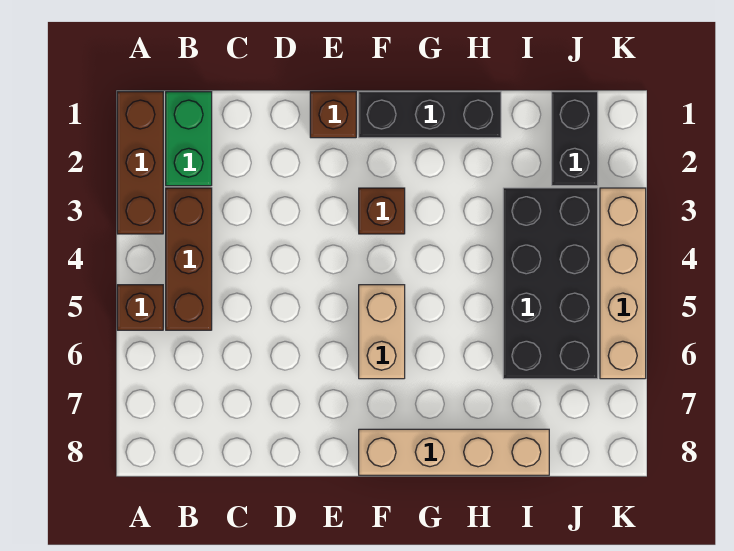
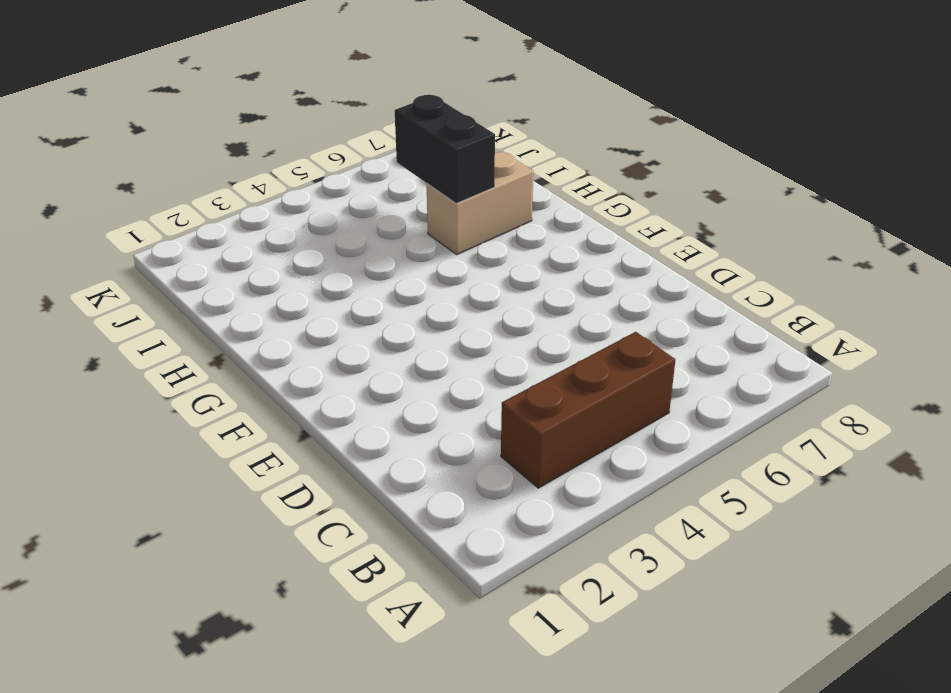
tan 1x2 brick [427,152,533,254] -> tan 1x2 brick moved to [359,285,405,379]
black 1x2 brick [395,95,495,203] -> black 1x2 brick turned to [552,92,598,186]
none -> brown 1x3 brick [117,92,163,234]
none -> brown 1x1 brick [117,285,163,330]
none -> green 1x2 brick [166,92,212,186]

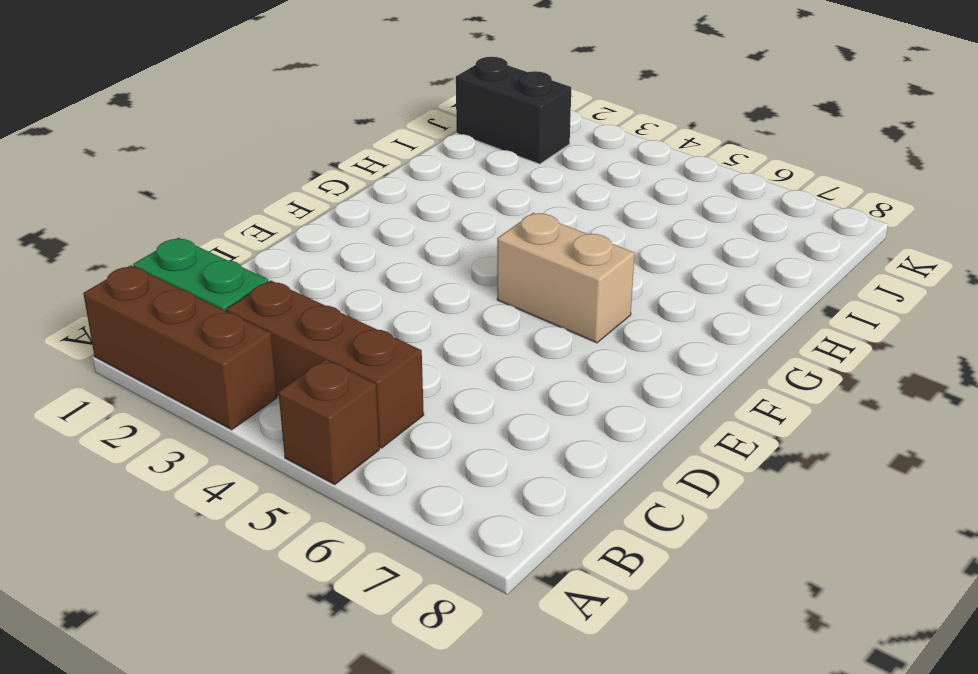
none -> brown 1x1 brick [310,92,356,138]
none -> black 1x3 brick [359,92,501,138]
none -> brown 1x1 brick [359,188,405,234]

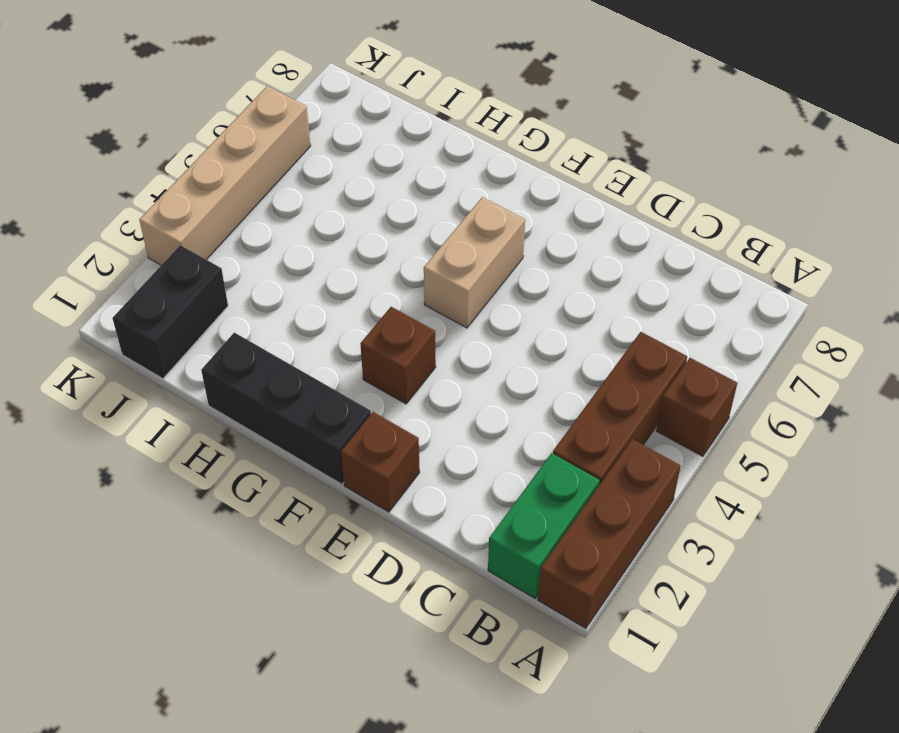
none -> tan 1x4 brick [359,429,549,475]
none -> black 2x4 brick [503,188,598,379]

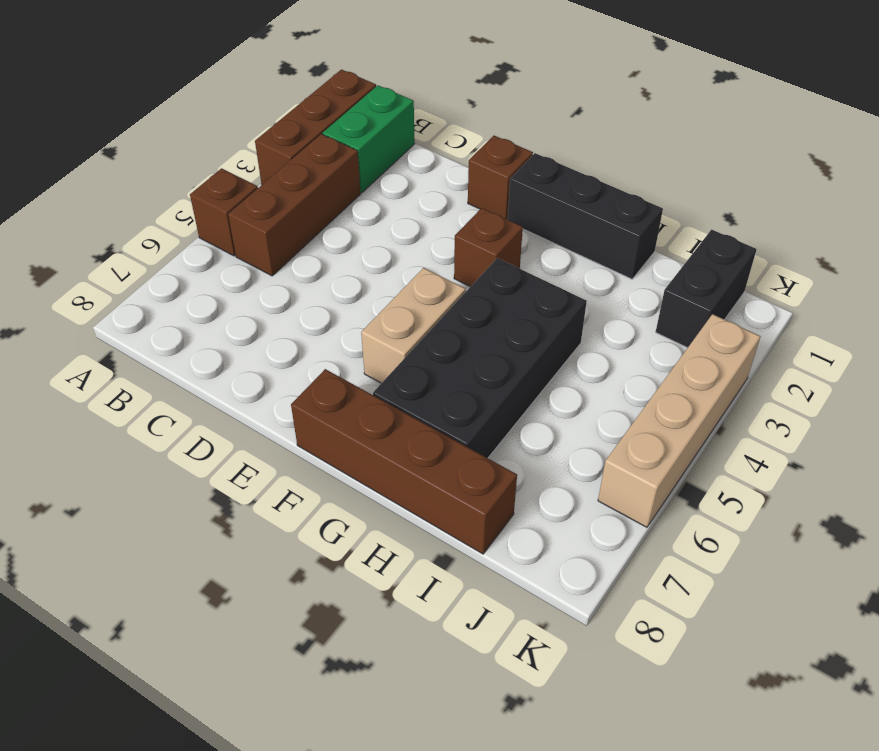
brown 1x4 brick [291,369,517,554] -> tan 1x4 brick [359,429,549,475]
black 2x4 brick [373,258,587,458] -> black 2x4 brick moved to [503,188,598,379]

